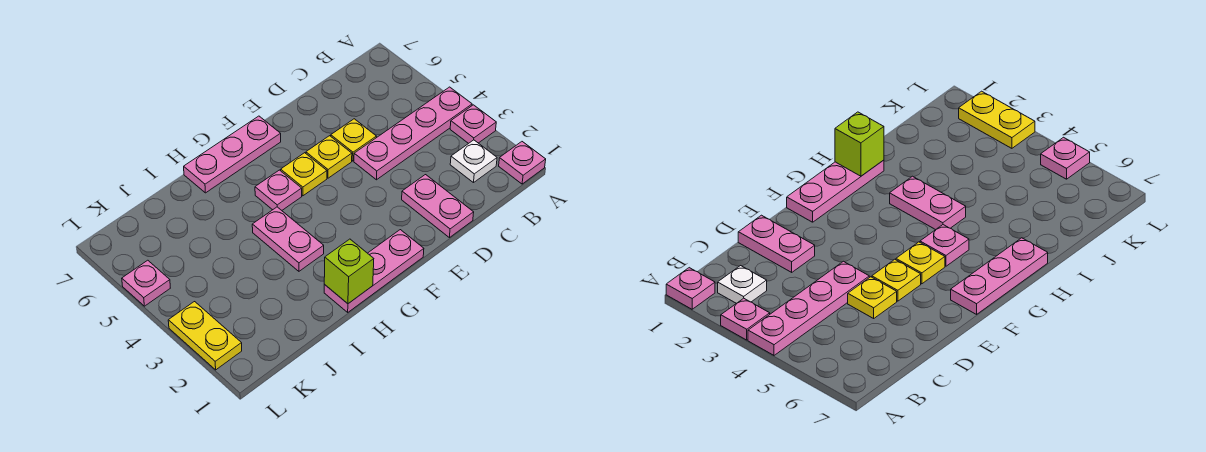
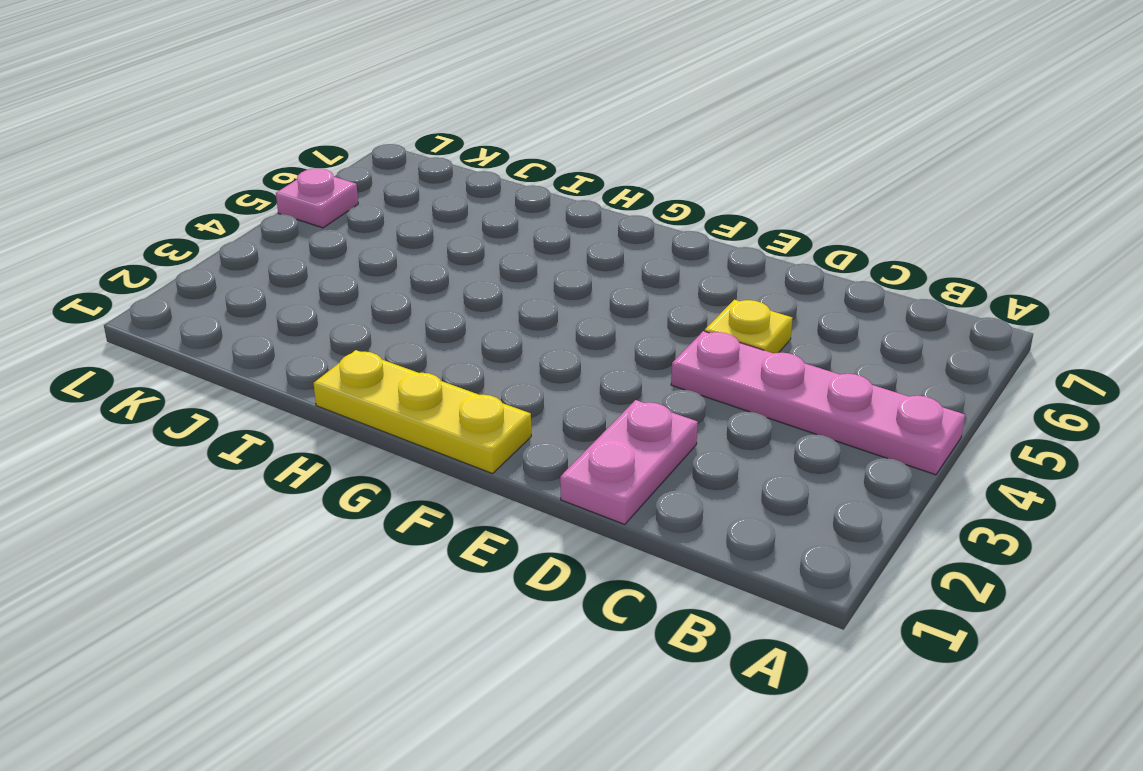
yellow 1x3 plate [314,350,531,474] -> pink 1x3 plate [324,230,424,312]
none -> pink 1x1 plate [499,142,546,184]
none -> pink 1x1 plate [450,105,496,143]
none -> white 1x1 plate [450,140,497,183]

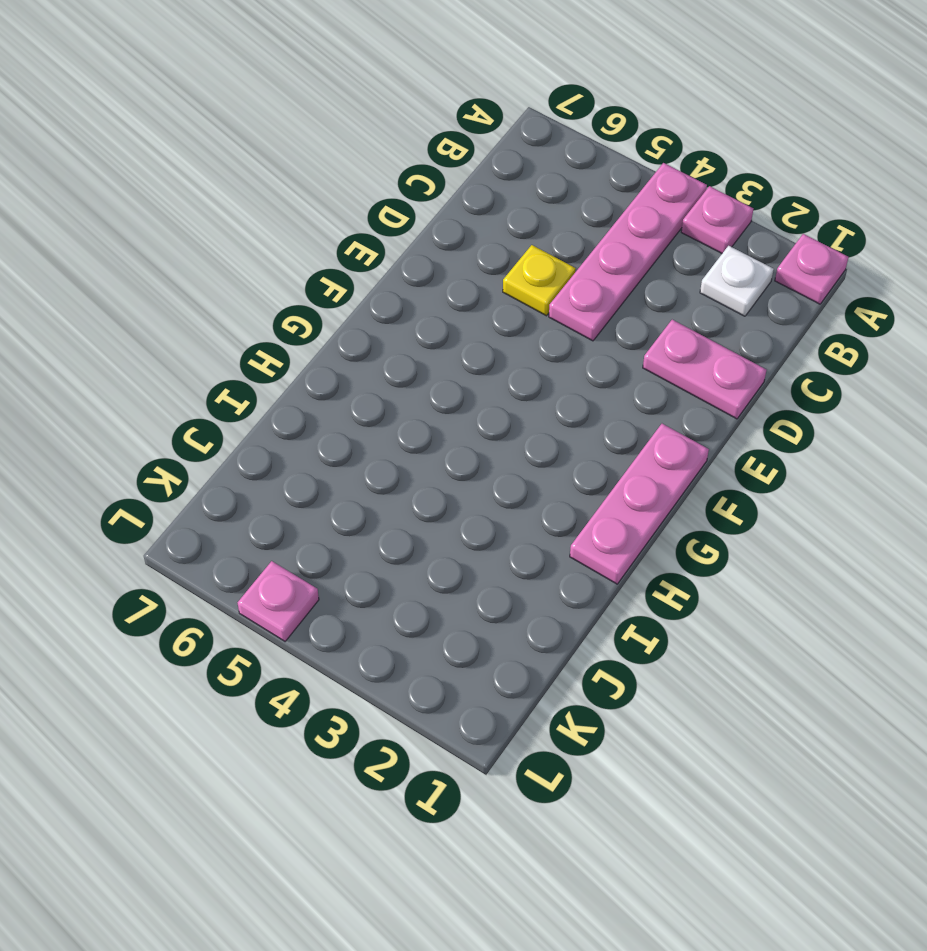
none -> yellow 1x1 plate [306,136,352,178]
none -> yellow 1x1 plate [281,153,327,196]
none -> pink 1x3 plate [184,116,281,193]

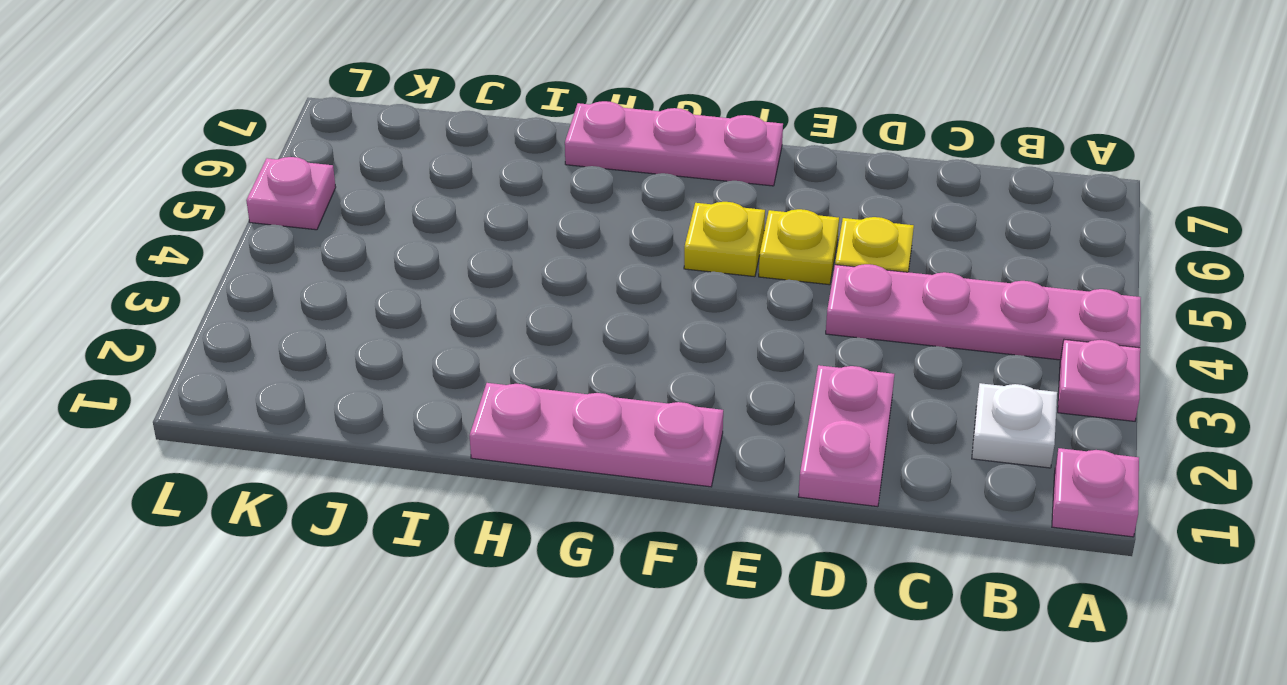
none -> pink 1x1 plate [255,170,302,210]
none -> pink 1x2 plate [252,207,324,271]
none -> yellow 1x2 plate [168,302,242,370]

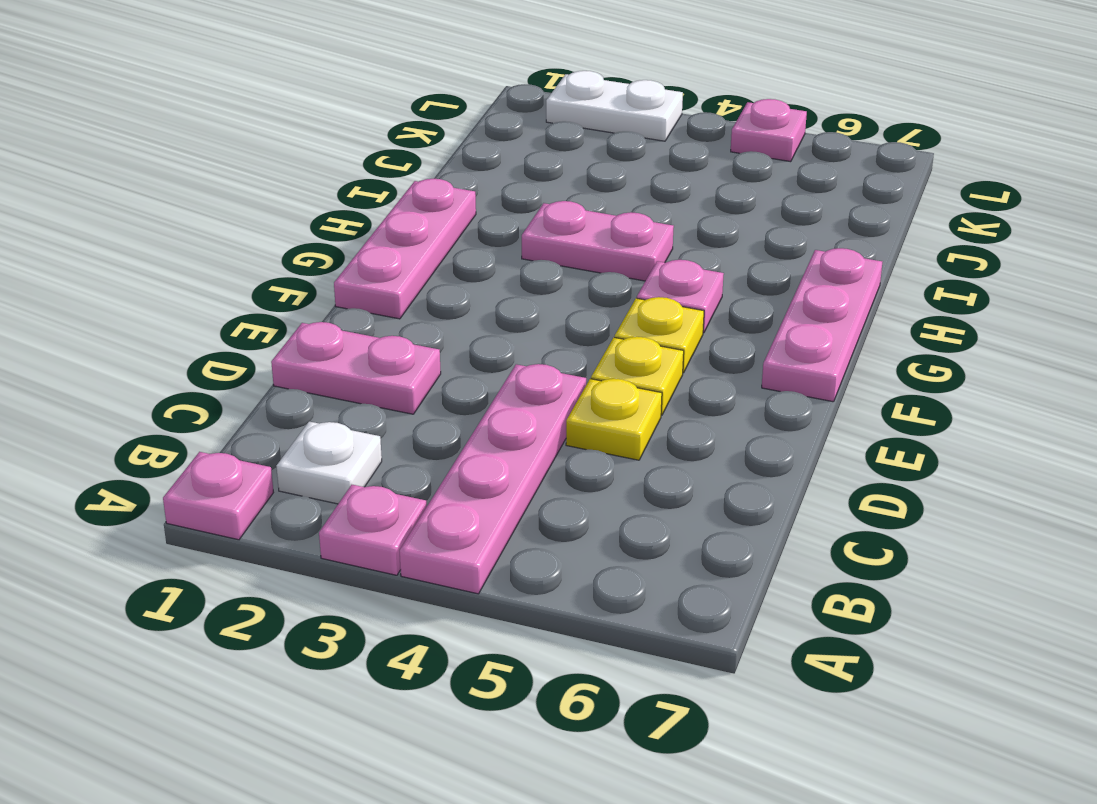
white 1x2 plate [546,71,683,141] -> yellow 1x2 plate [168,302,242,370]
none -> lime 1x1 brick [324,239,374,304]

